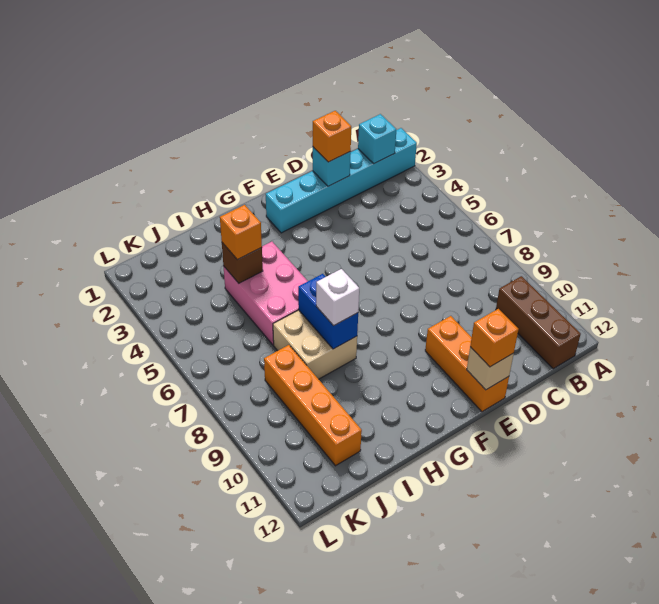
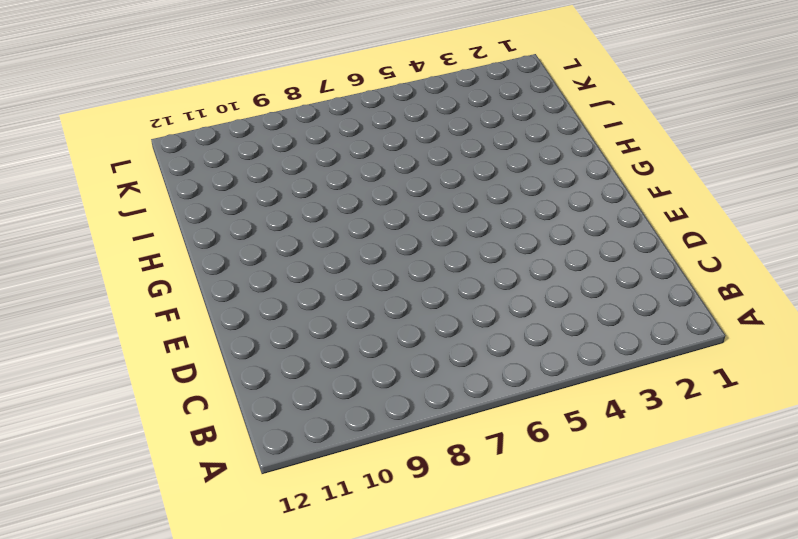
none -> cyan 1x6 brick [266,128,417,233]
none -> brown 1x3 brick [496,276,581,369]
none -> orange 1x3 brick [425,316,509,412]

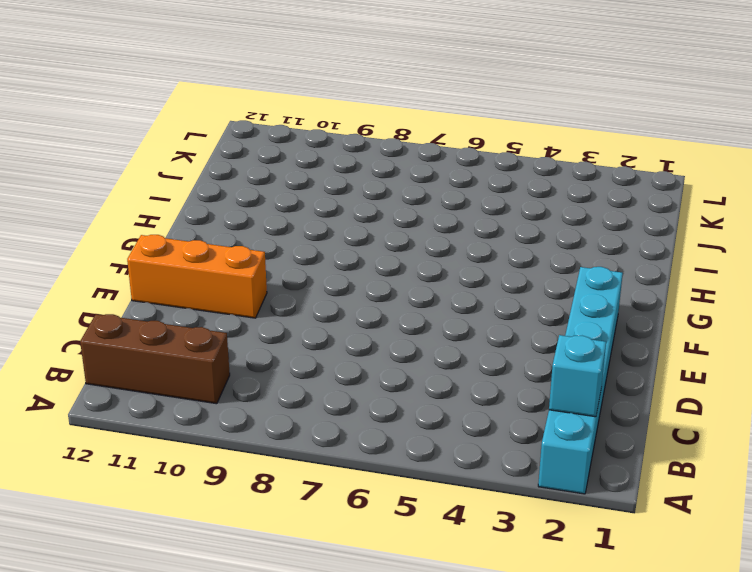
none -> pink 2x3 brick [223,242,308,345]
none -> tan 2x2 brick [273,310,357,379]
none -> orange 1x4 brick [264,345,362,466]

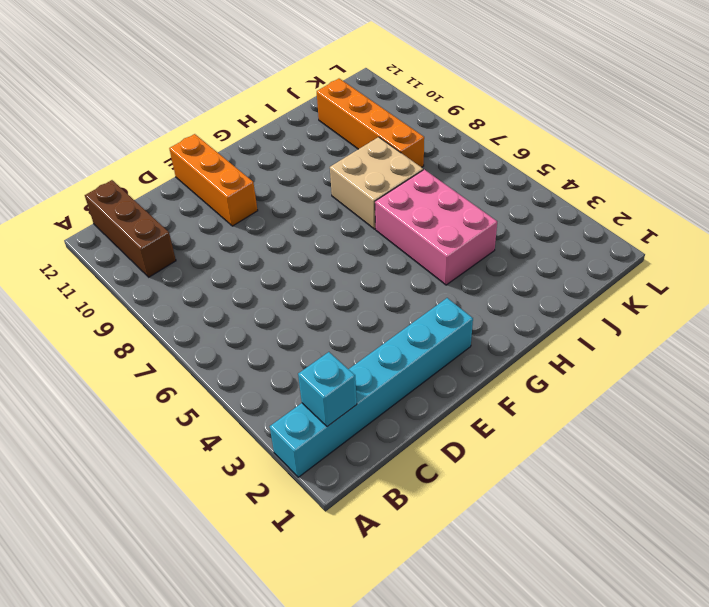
none -> cyan 1x1 brick [313,147,351,186]
none -> tan 1x1 brick [467,347,514,390]
none -> blue 1x2 brick [298,274,358,349]

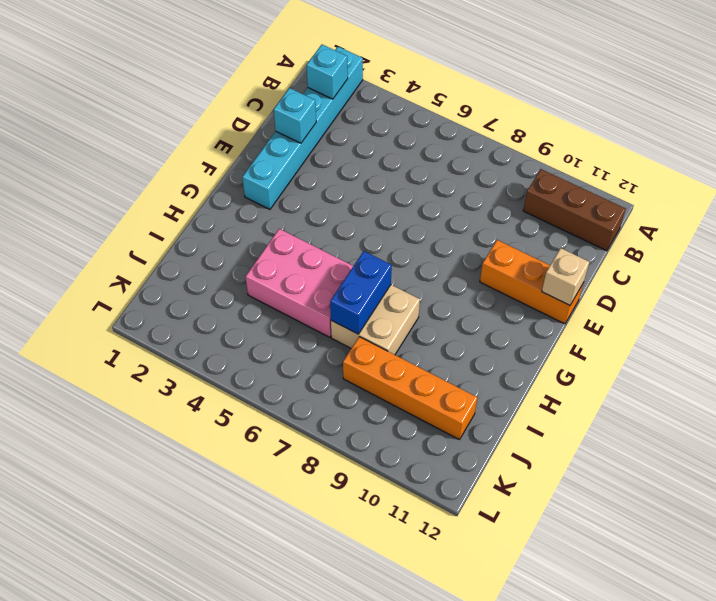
blue 1x2 brick [330,251,392,334] -> blue 1x2 brick turned to [298,274,358,349]
none -> brown 1x1 brick [222,243,263,283]
none -> orange 1x1 brick [313,111,351,162]
none -> orange 1x1 brick [470,309,519,367]

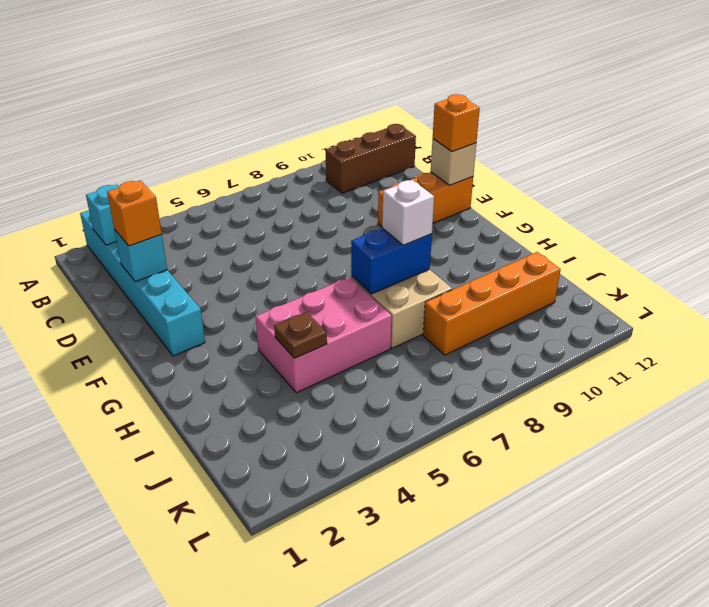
brown 1x1 plate [274,312,327,358] -> brown 1x1 brick [222,243,263,283]
none -> orange 1x1 brick [220,205,262,260]

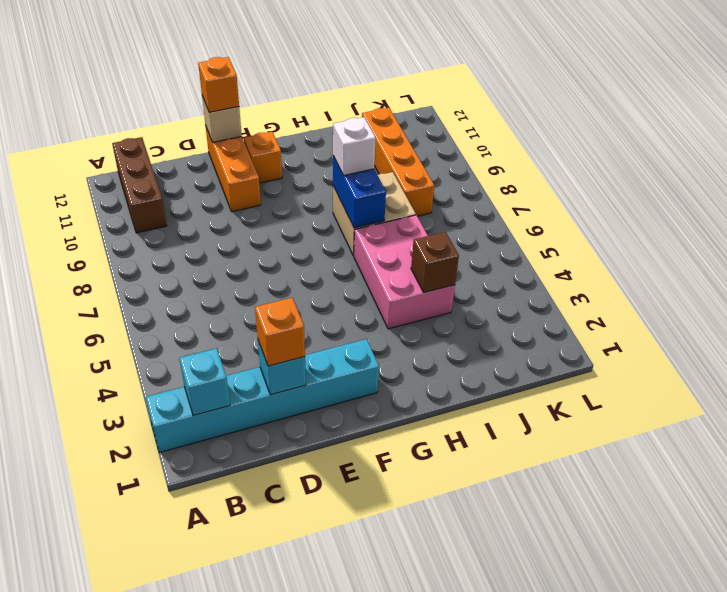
orange 1x1 brick [244,132,282,183] -> orange 1x1 brick moved to [220,205,262,260]

